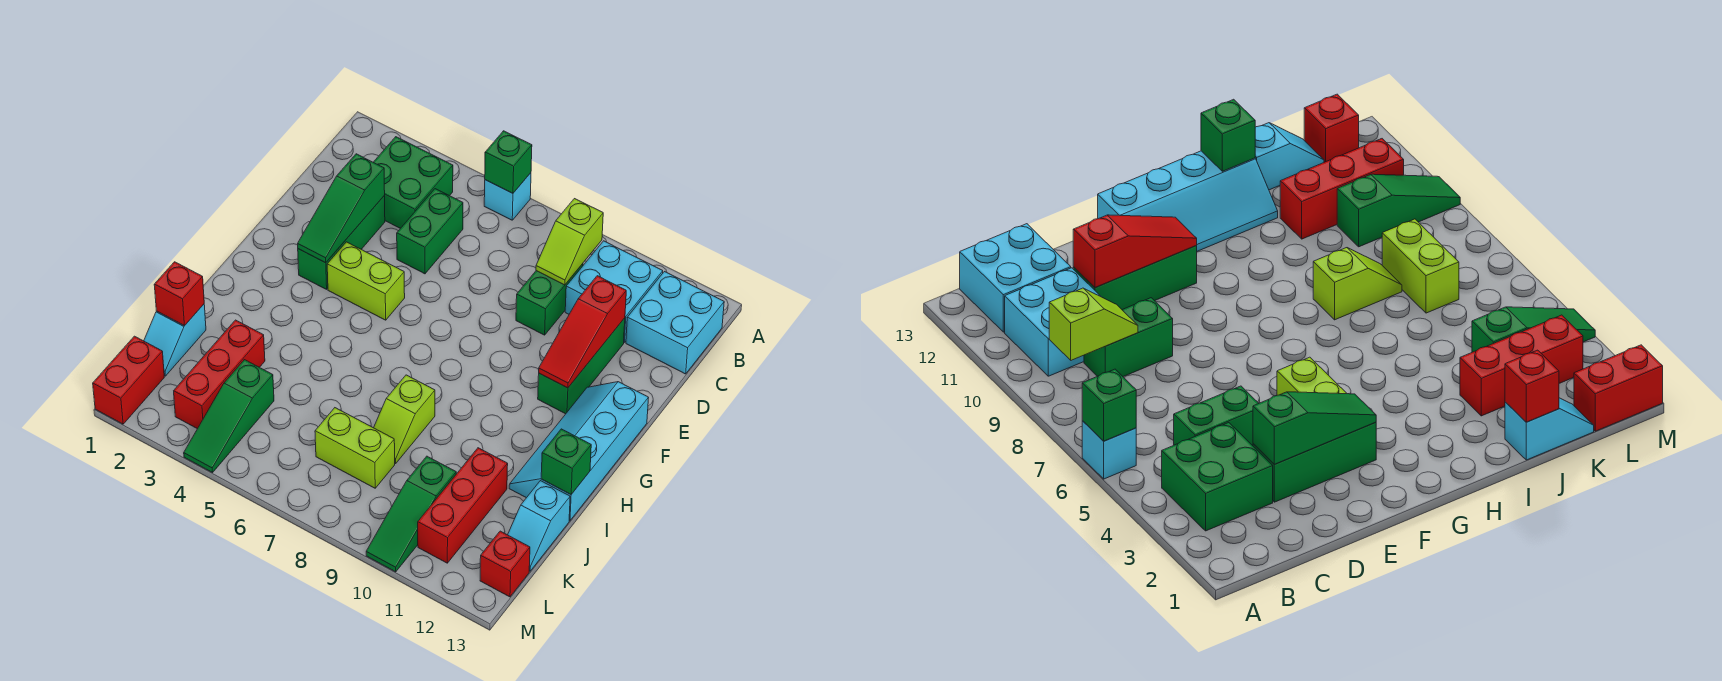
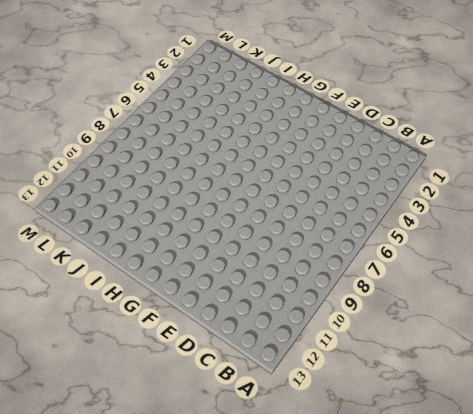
none -> cyan 1x1 brick [484,173,531,220]
none -> green 2x2 brick [373,137,453,228]
none -> cyan 2x2 brick [565,241,663,342]

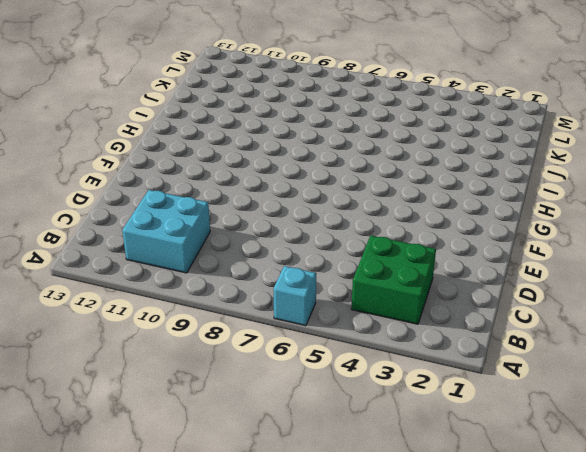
none -> cyan 2x2 brick [626,272,724,374]
none -> green 1x2 brick [397,189,463,274]
none -> green 1x2 brick [516,264,583,335]

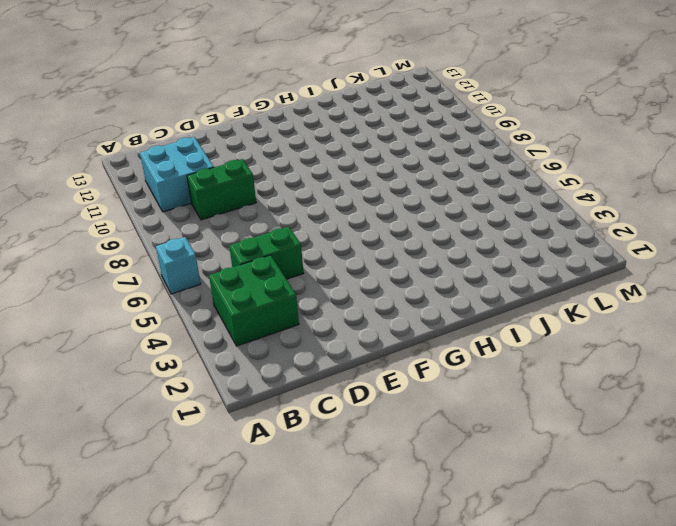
none -> cyan 2x2 brick [626,272,724,374]
none -> green 1x3 brick [298,196,385,289]
none -> green 1x3 brick [538,318,625,414]

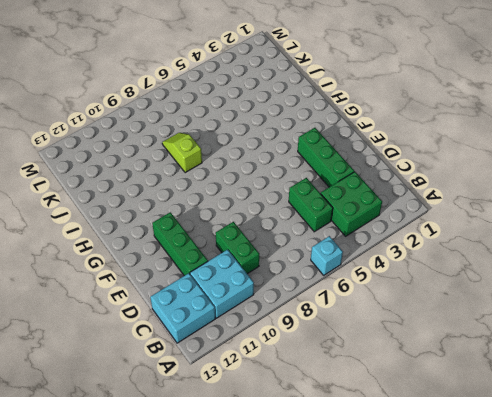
none -> lime 1x2 brick [327,242,405,320]
none -> cyan 2x4 slope [509,382,648,521]
none -> cyan 1x2 slope [144,304,206,376]

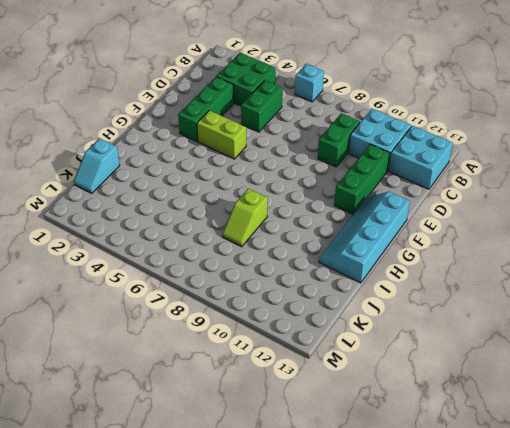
none -> red 1x3 brick [174,320,265,429]
none -> red 1x3 brick [418,448,508,563]
none -> cyan 1x2 slope [508,481,570,571]

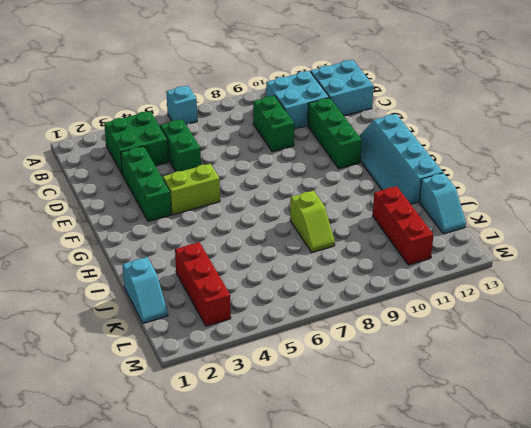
none -> green 1x3 slope [184,360,274,473]
none -> lime 1x2 brick [315,408,395,488]
none -> green 1x3 slope [366,456,456,572]

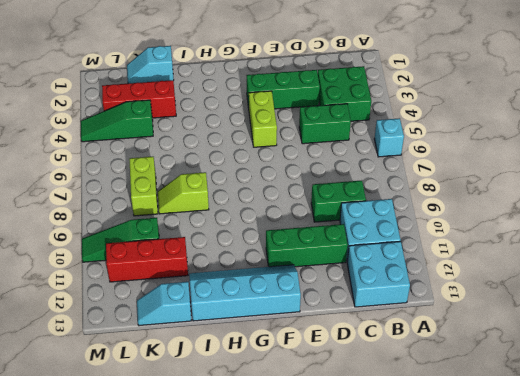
none -> red 1x2 brick [93,336,164,424]
none -> red 1x1 brick [480,531,530,597]
none -> green 1x1 brick [485,131,532,193]

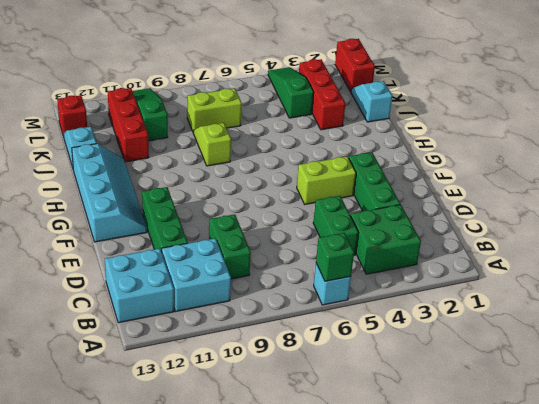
none -> lime 1x2 slope [536,199,603,285]
none -> green 1x3 slope [298,154,385,263]
none -> red 1x3 slope [539,276,626,388]

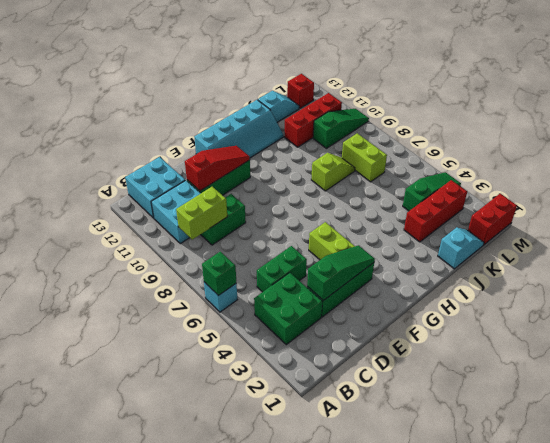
lime 1x2 brick [176,187,227,240] -> lime 1x2 slope [536,199,603,285]
none -> green 1x1 brick [541,429,591,495]
none -> red 1x1 brick [154,262,204,326]

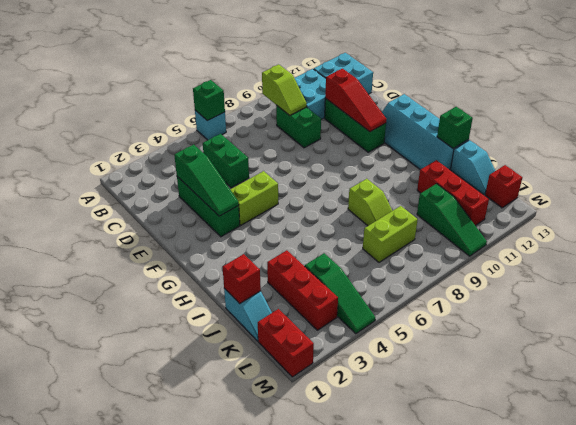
none -> green 2x2 brick [373,137,453,228]

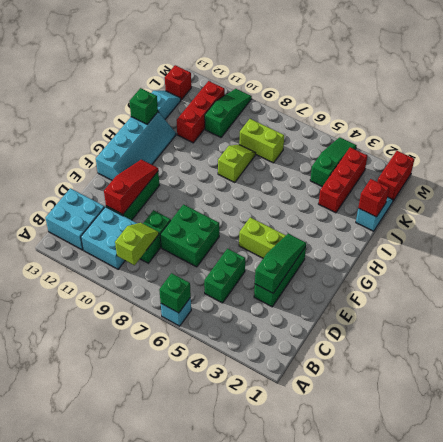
green 2x2 brick [160,205,219,267] -> green 2x2 brick moved to [373,137,453,228]

